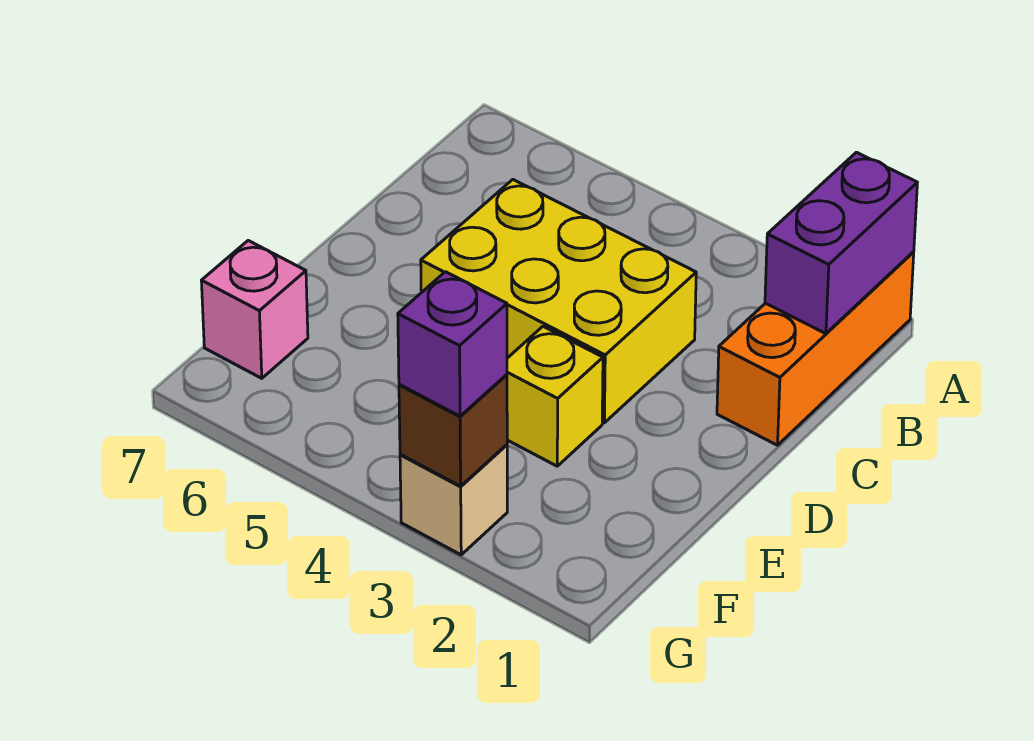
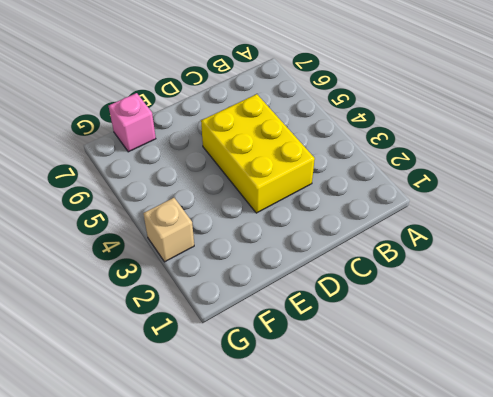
none -> orange 1x3 brick [717,252,914,445]
none -> yellow 1x1 brick [507,327,603,466]

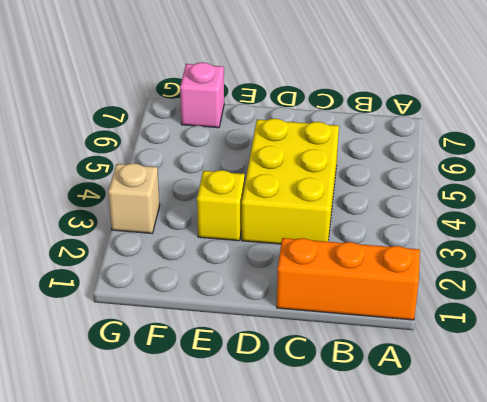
none -> purple 1x2 brick [765,152,917,334]
none -> brown 1x1 brick [399,375,507,486]

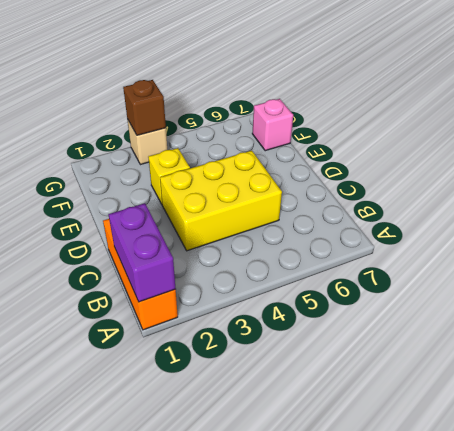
none -> purple 1x1 brick [398,272,507,416]

